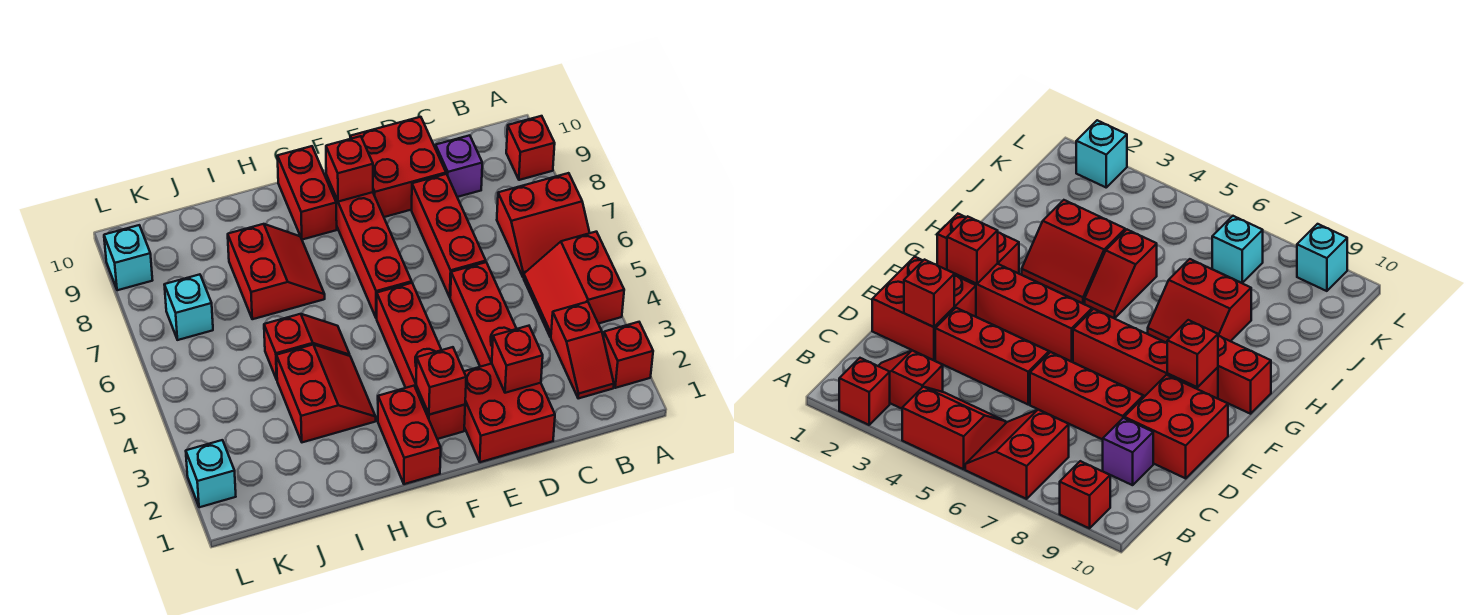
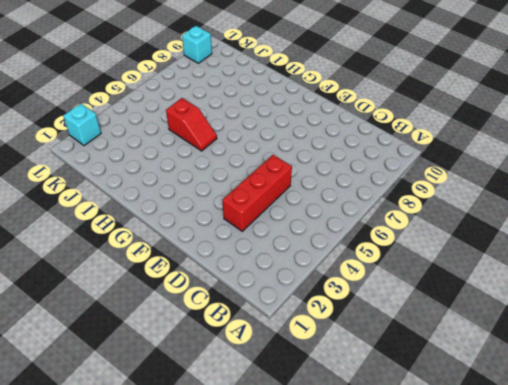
none -> red 1x1 brick [604,322,653,388]
none -> red 2x2 slope [524,232,624,337]
none -> red 2x2 slope [497,173,590,277]

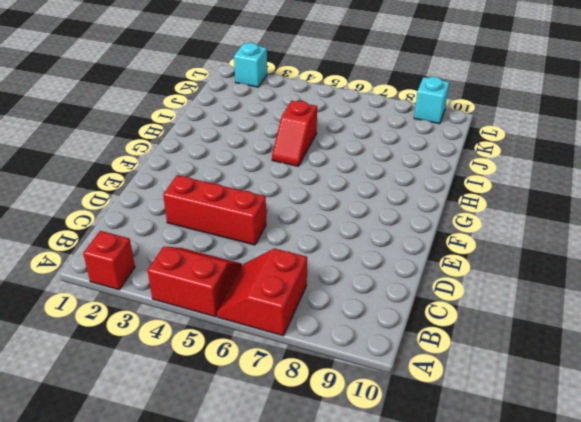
none -> red 1x1 brick [506,116,555,180]
none -> red 1x2 slope [551,302,614,398]
none -> purple 1x1 brick [435,135,482,197]

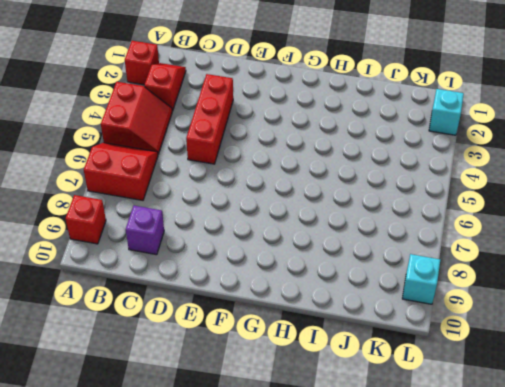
none -> red 2x2 brick [464,364,555,462]
none -> red 1x3 brick [412,174,486,297]
none -> red 2x2 brick [350,117,446,217]

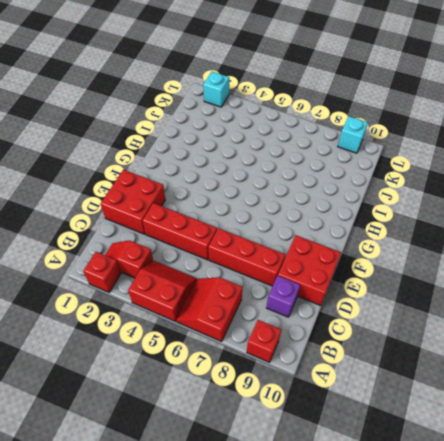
none -> red 1x4 brick [377,283,465,439]
none -> red 1x4 brick [326,175,412,318]
none -> red 1x2 brick [378,386,441,484]

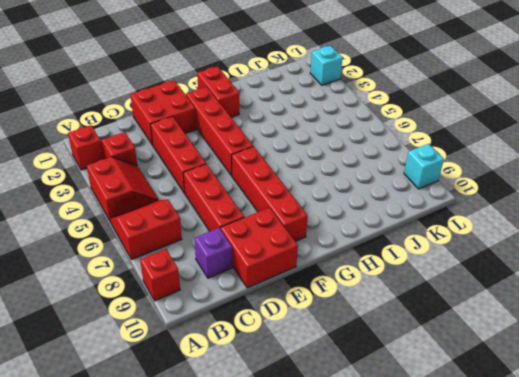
none -> red 1x2 brick [277,146,337,240]
none -> red 2x2 slope [276,345,376,442]
none -> red 1x2 slope [264,314,350,380]

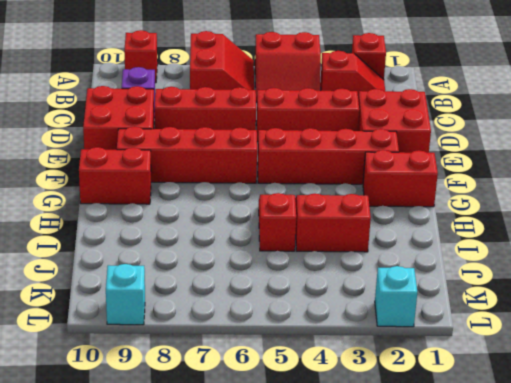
none -> red 2x2 slope [228,224,325,319]
none -> cyan 1x1 brick [164,274,213,340]
none -> red 1x1 brick [492,326,543,393]

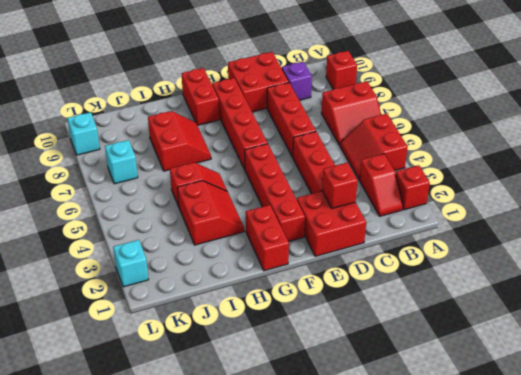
none -> red 1x1 brick [416,347,466,415]
none -> red 1x1 brick [326,136,373,202]

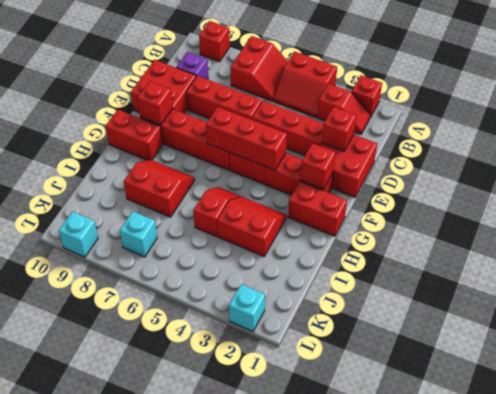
red 1x3 brick [206,107,287,170] -> none

